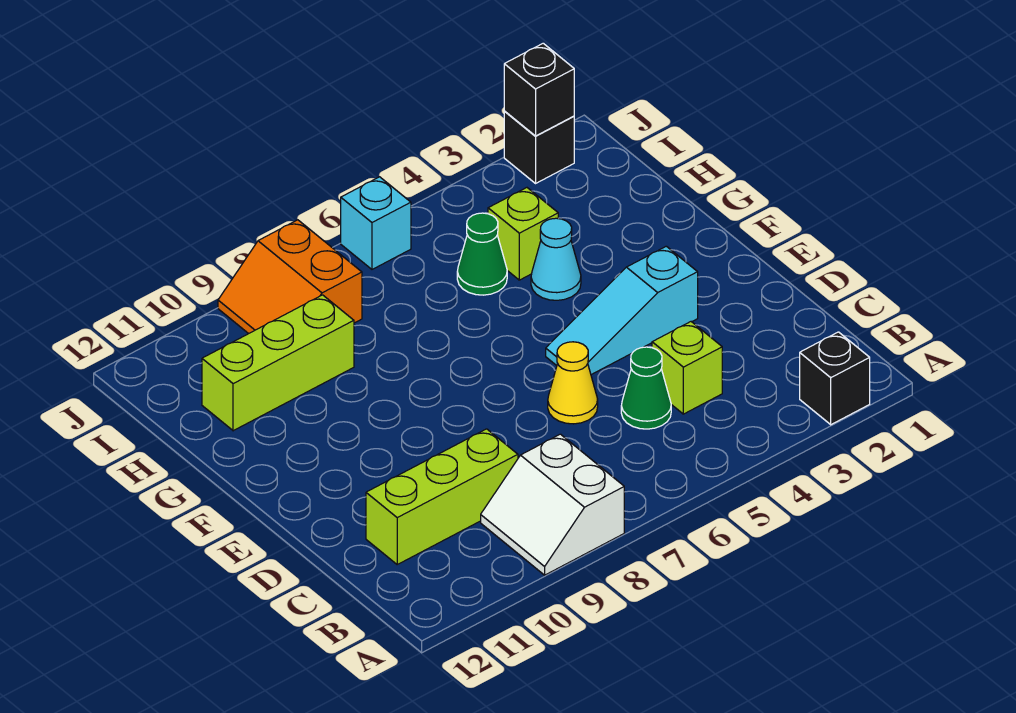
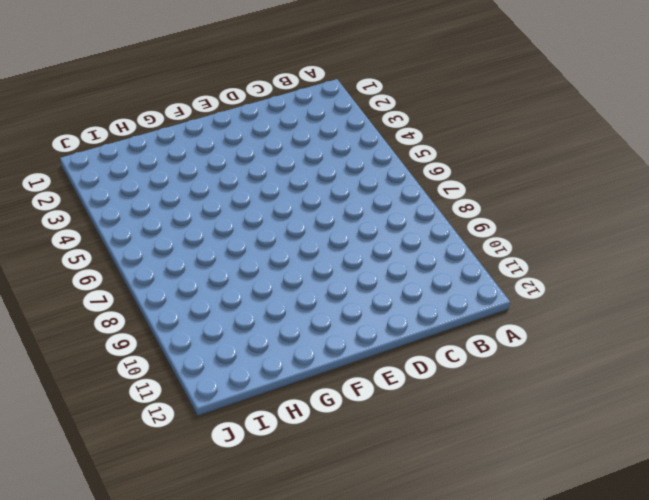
none -> black 1x1 brick [800,332,870,425]
none -> white 2x2 slope [481,434,624,575]
none -> lime 1x1 brick [652,322,722,414]

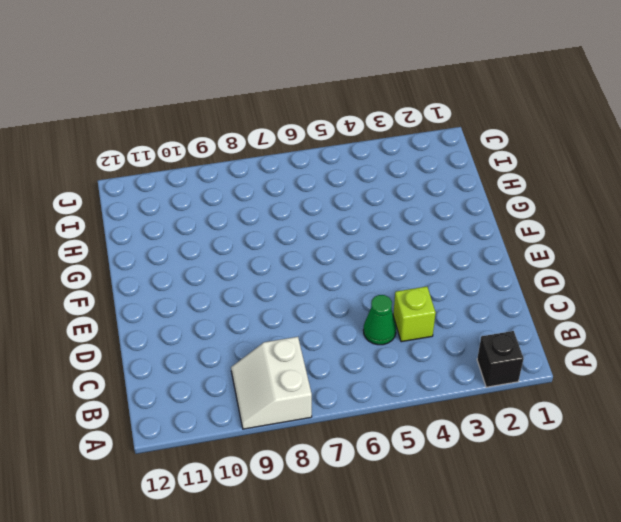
none -> lime 1x3 brick [366,429,518,564]
none -> yellow 1x1 cone [548,342,598,424]
none -> cyan 1x3 slope [546,246,698,375]

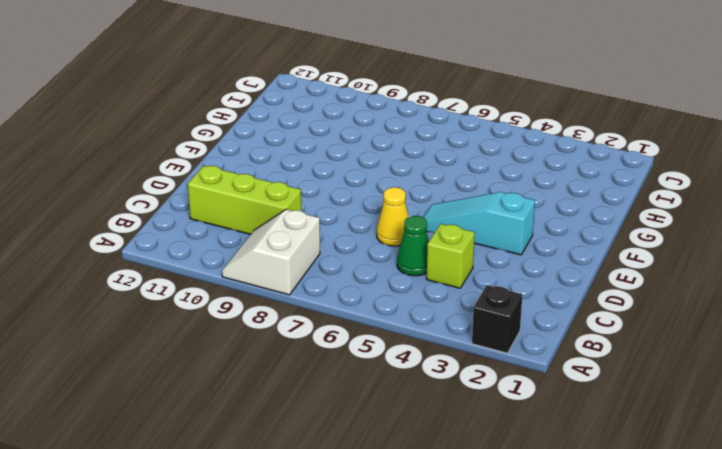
none -> cyan 1x1 cone [531,218,581,300]
none -> lime 1x1 brick [488,188,558,280]
none -> green 1x1 cone [457,213,507,295]

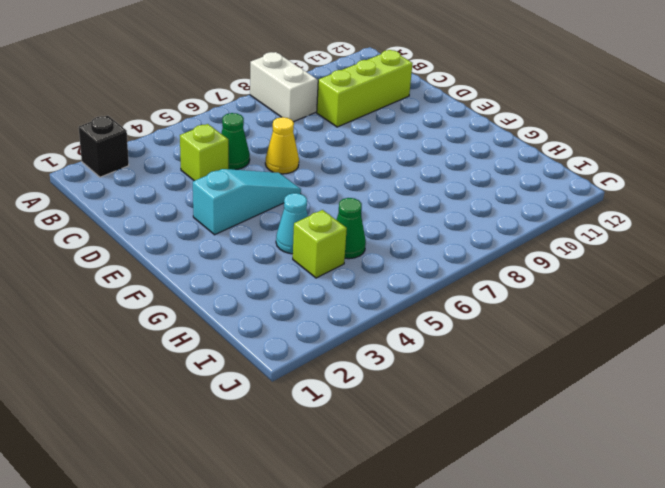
none -> lime 1x3 brick [202,295,354,431]
none -> orange 2x2 slope [218,220,362,334]
none -> black 1x1 brick [504,111,574,183]

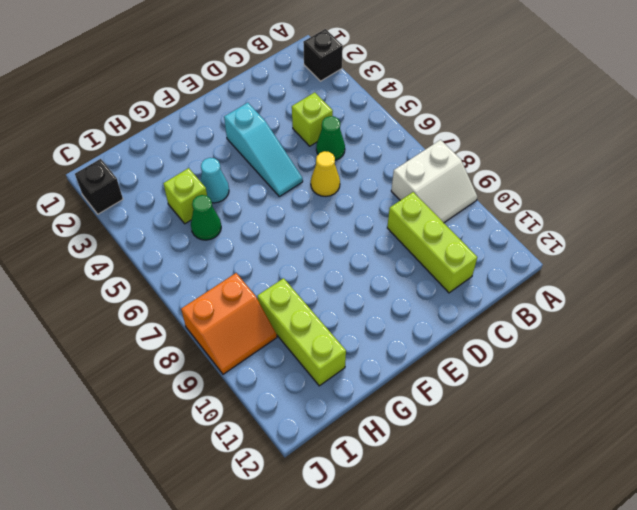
none -> cyan 1x1 brick [341,177,411,269]
none -> black 1x1 brick [504,43,574,136]

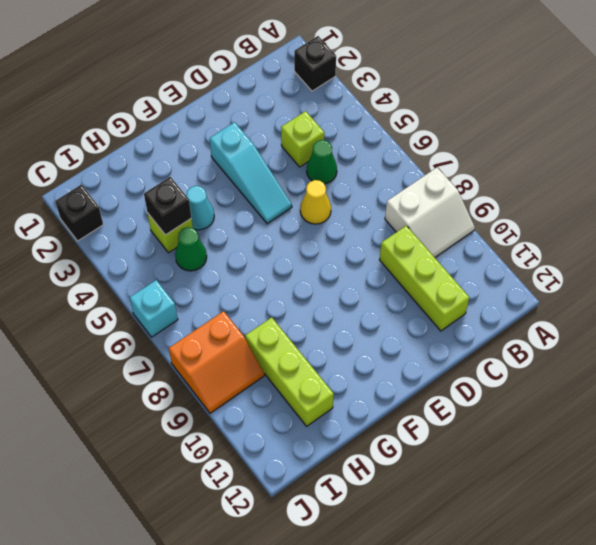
black 1x1 brick [144,177,191,235] -> black 1x1 brick moved to [504,43,574,136]

